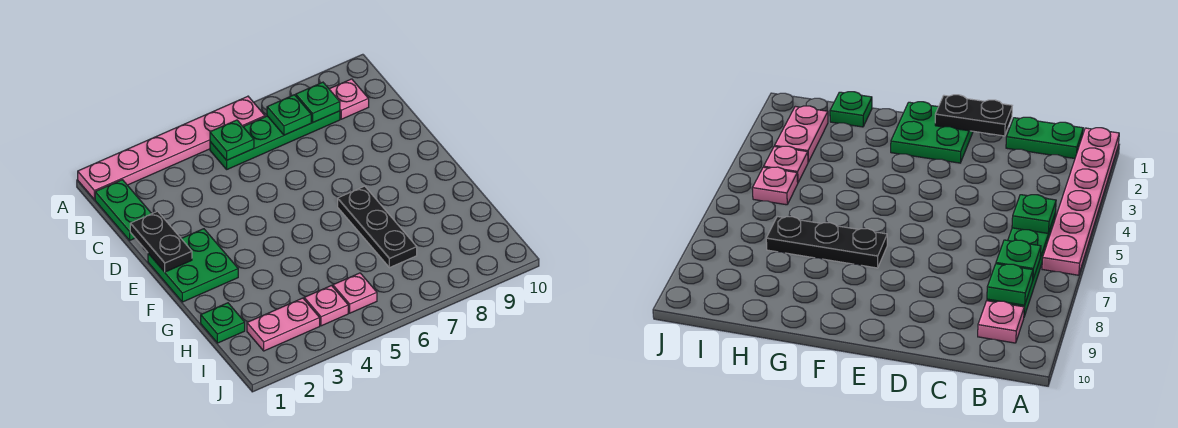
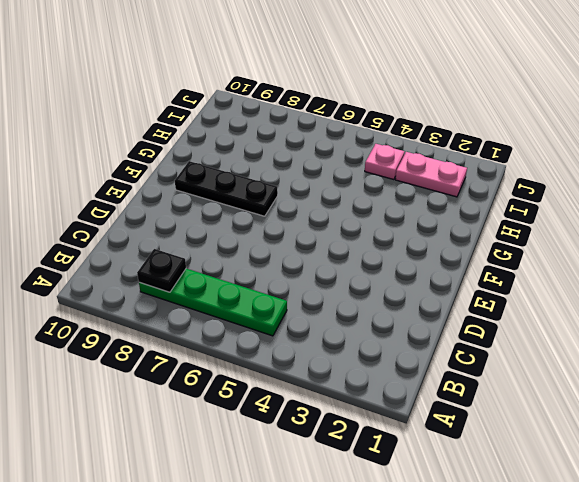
black 1x1 plate [137,249,186,292] -> green 1x1 plate [296,82,340,122]
black 1x3 plate [175,161,278,216] -> black 1x3 plate turned to [338,186,417,268]
none -> pink 1x6 plate [78,96,265,199]
none -> green 1x2 plate [95,180,152,240]
none -> pink 1x1 plate [329,79,369,119]

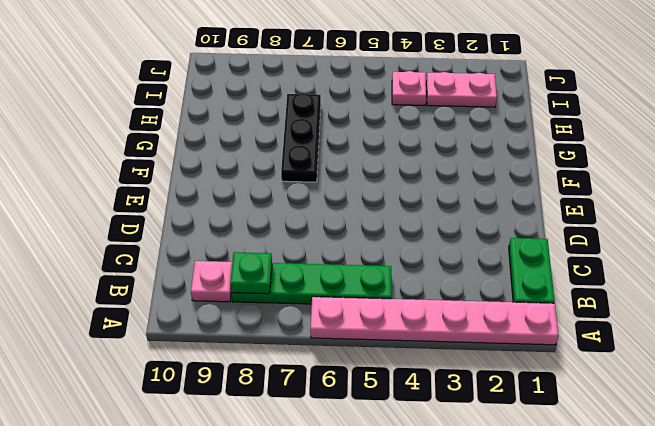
none -> green 2x2 plate [148,229,238,302]
none -> green 1x1 plate [201,303,245,343]
none -> pink 1x1 plate [333,273,377,313]

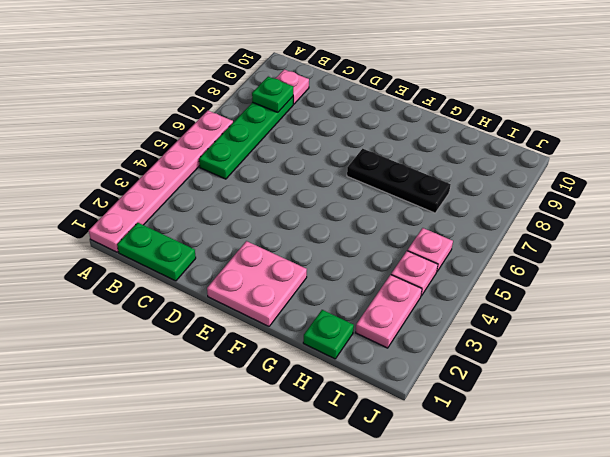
pink 2x2 plate [207,241,307,326] -> green 2x2 plate [148,229,238,302]
none -> green 1x1 plate [210,120,254,160]
none -> green 1x1 plate [267,95,311,135]
none -> black 1x2 plate [130,211,192,272]

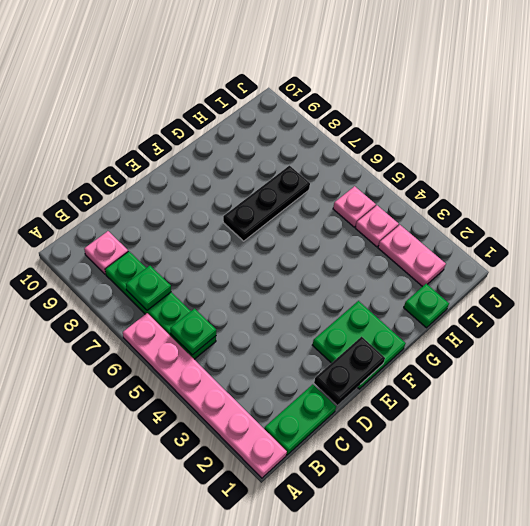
none -> green 1x1 plate [296,82,340,122]

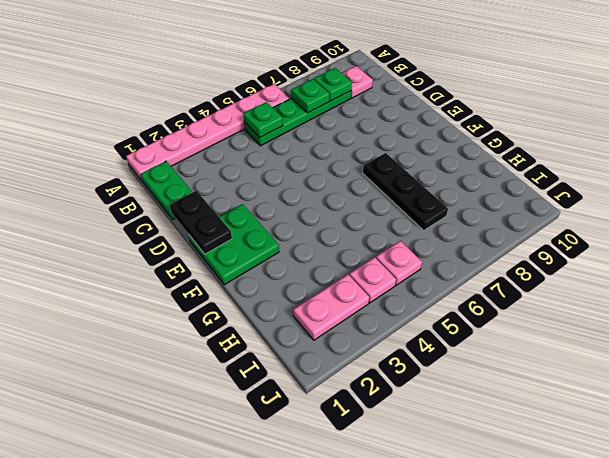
none -> green 1x1 plate [201,303,245,343]

